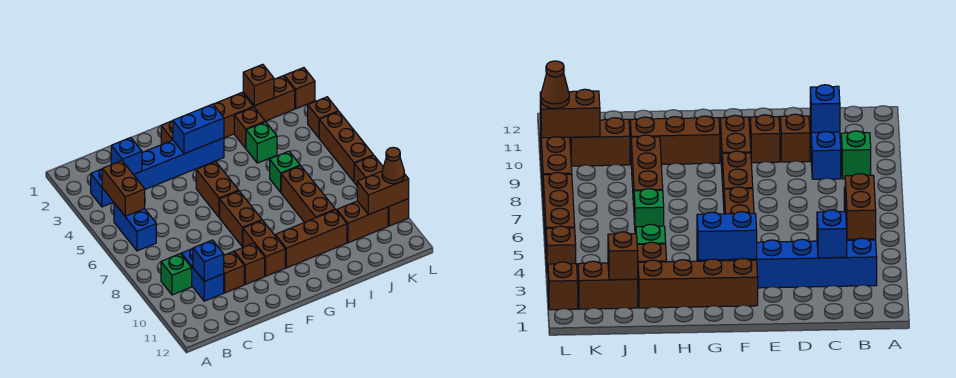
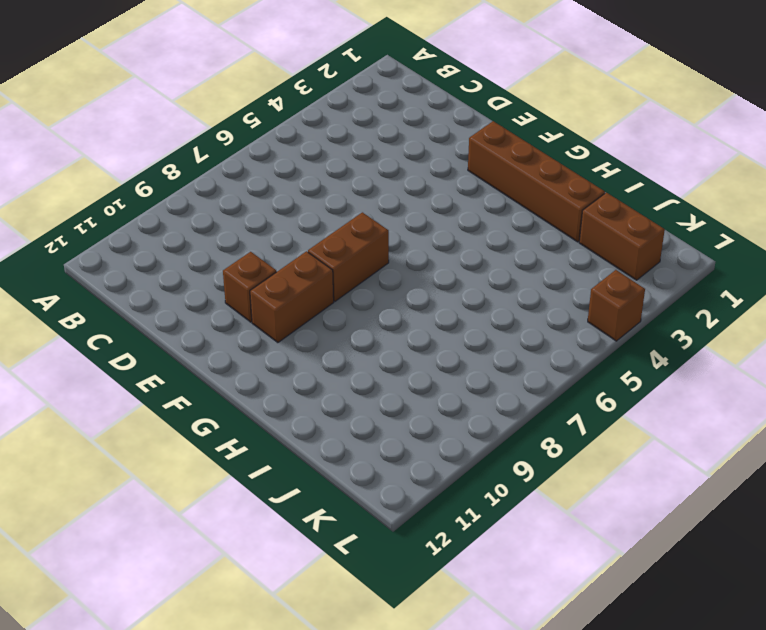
none -> blue 1x6 brick [91,138,224,207]
none -> blue 1x2 brick [114,203,156,251]
none -> green 1x1 brick [161,254,192,295]

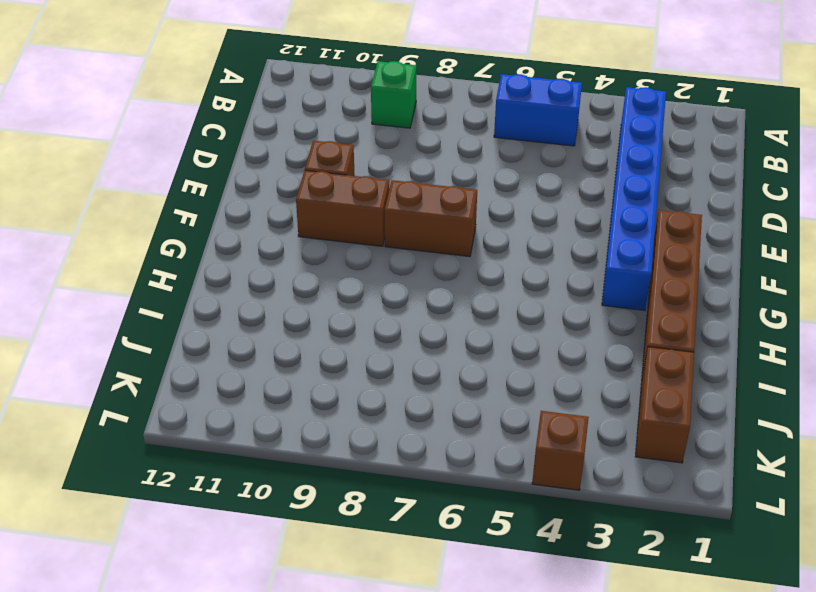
none -> blue 1x2 brick [181,249,224,301]
none -> brown 1x1 brick [224,252,244,293]
none -> brown 1x2 brick [196,162,239,218]

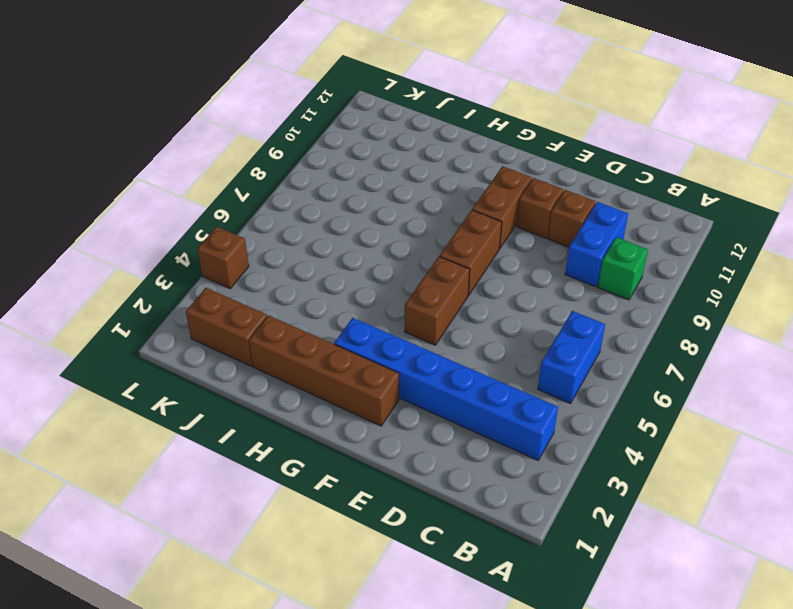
none -> brown 1x3 brick [275,210,347,268]
none -> brown 1x1 brick [234,107,265,148]
none -> green 1x1 brick [246,122,277,163]

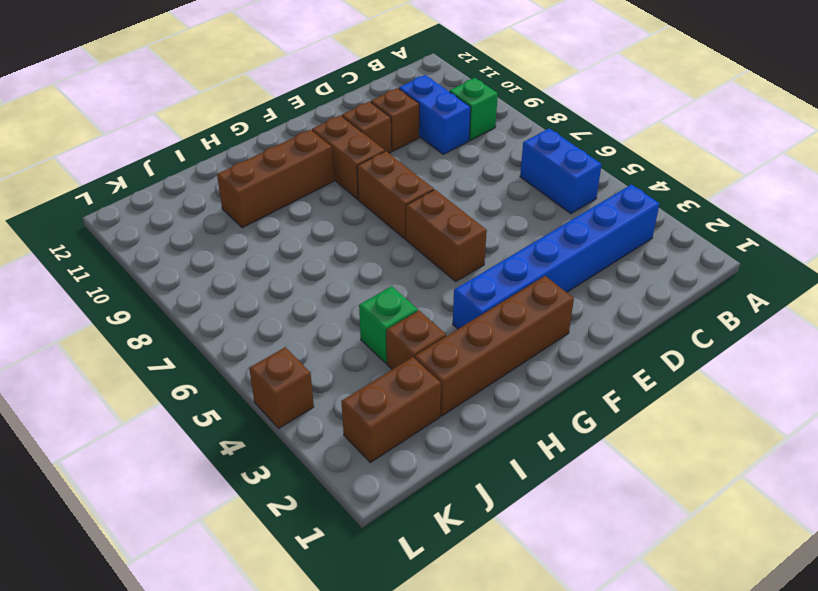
none -> green 1x1 brick [270,151,300,192]
none -> brown 1x3 brick [281,166,335,222]
none -> brown 1x2 brick [336,201,388,243]

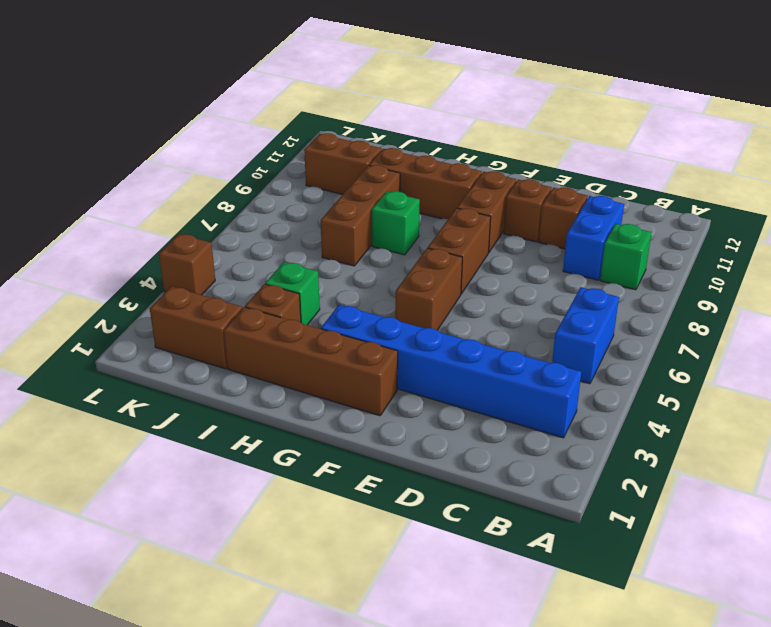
green 1x1 brick [372,191,420,255] -> green 1x1 brick moved to [270,151,300,192]
none -> brown 1x1 brick [284,68,315,109]
none -> brown 1x3 brick [319,111,373,182]
none -> brown 1x3 brick [354,155,409,226]

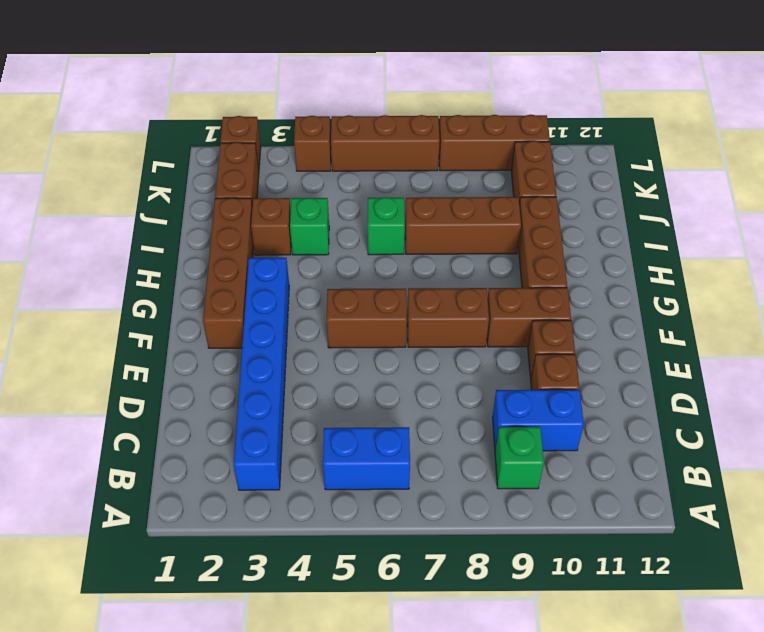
none -> brown 1x2 brick [102,161,145,216]
none -> blue 1x1 brick [111,137,142,174]
none -> blue 1x1 brick [193,240,224,281]

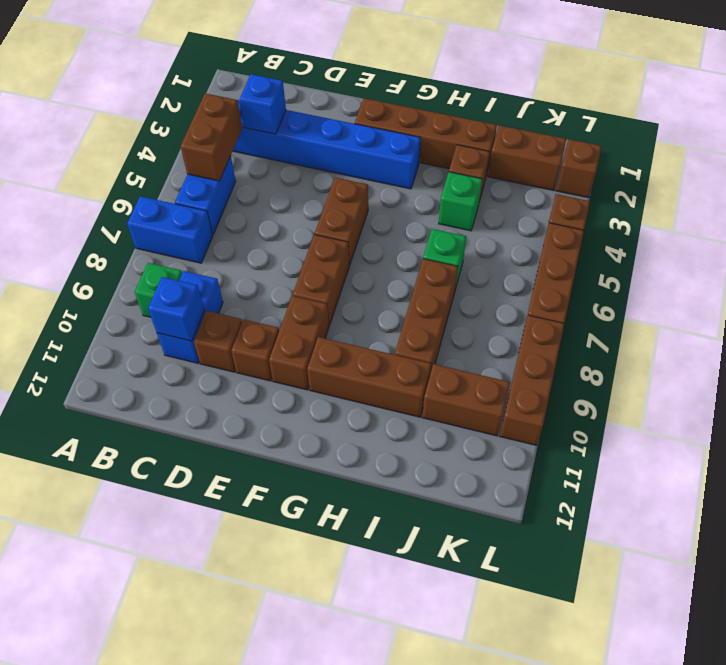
blue 1x2 brick [127,196,213,263] -> blue 1x2 brick moved to [173,104,224,154]
none -> brown 1x1 brick [243,64,274,106]
none -> brown 1x2 brick [357,171,409,215]
none -> brown 1x1 cone [382,147,404,184]

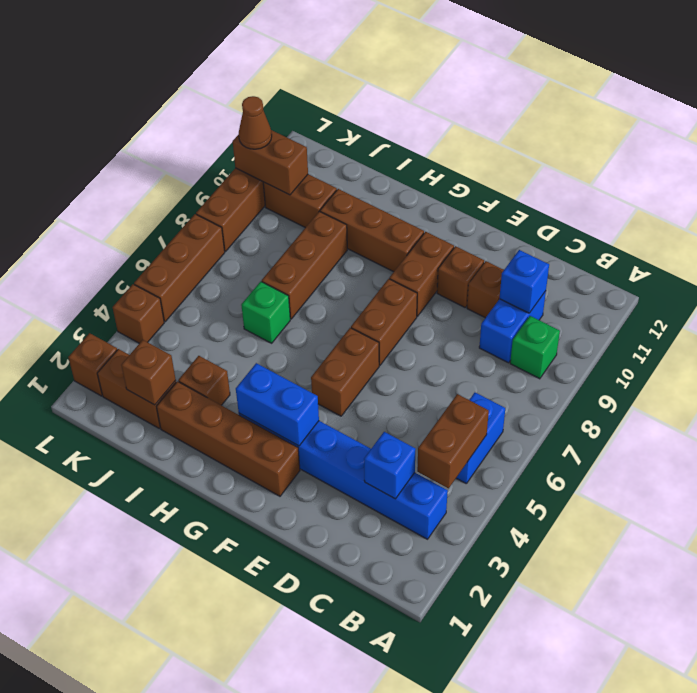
none -> green 1x1 brick [246,122,277,163]

